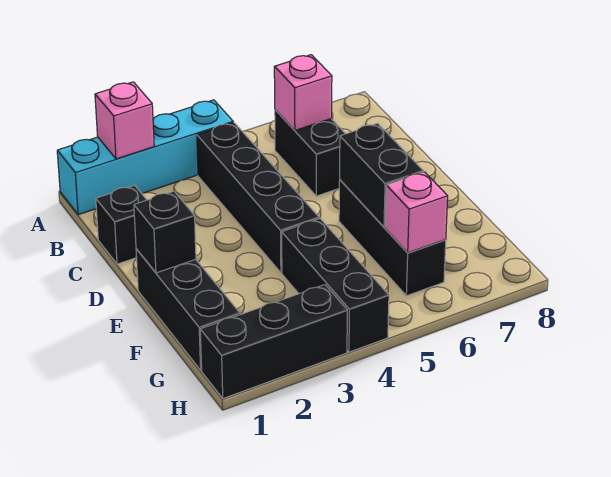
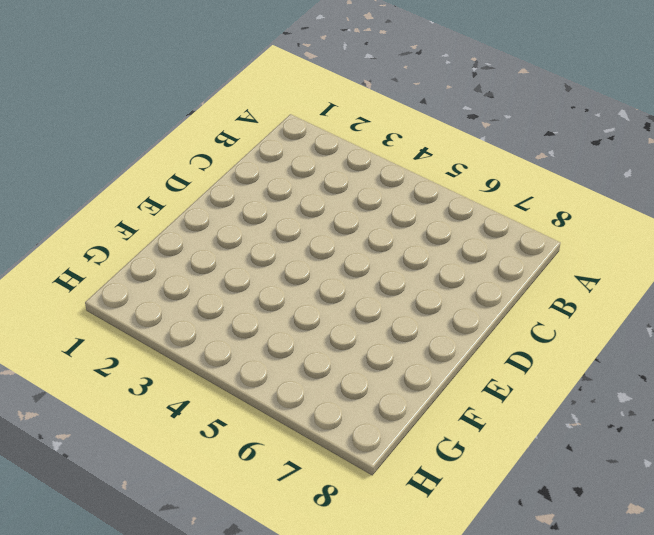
none -> cyan 1x4 brick [57,100,233,215]
none -> black 1x4 brick [197,123,319,273]
none -> black 1x2 brick [275,110,345,196]

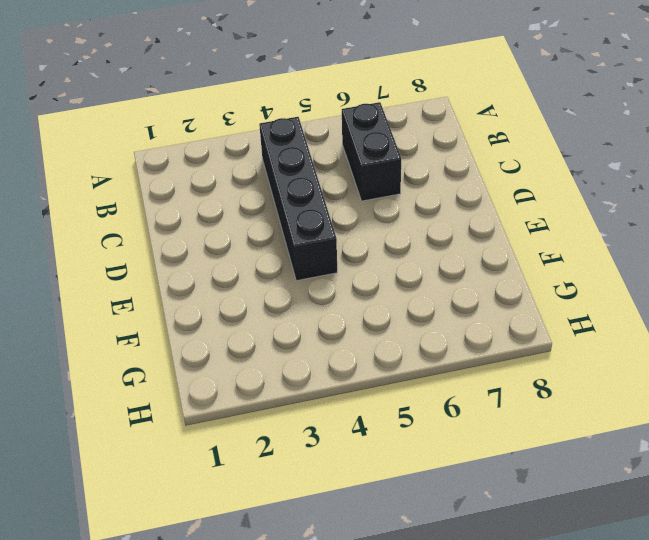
none -> cyan 1x4 brick [57,100,233,215]
none -> black 1x1 brick [96,185,146,264]
none -> black 1x3 brick [136,249,240,370]

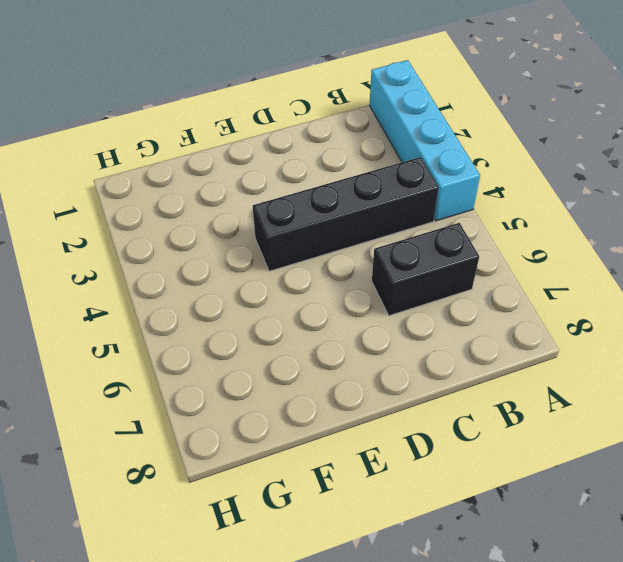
none -> black 1x1 brick [96,185,146,264]
none -> black 1x3 brick [136,249,240,370]
none -> black 1x3 brick [339,180,446,296]

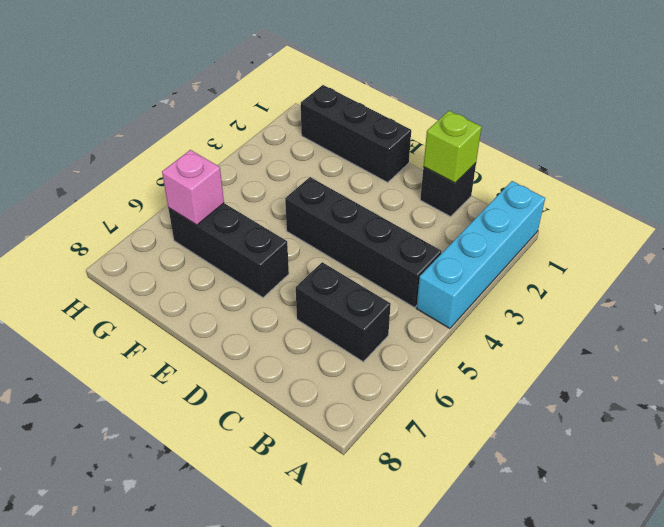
lime 1x1 brick [424,111,481,183] -> none
none -> black 1x3 brick [282,219,389,352]
none -> black 1x3 brick [200,285,347,399]
none -> pink 1x1 brick [95,82,154,159]

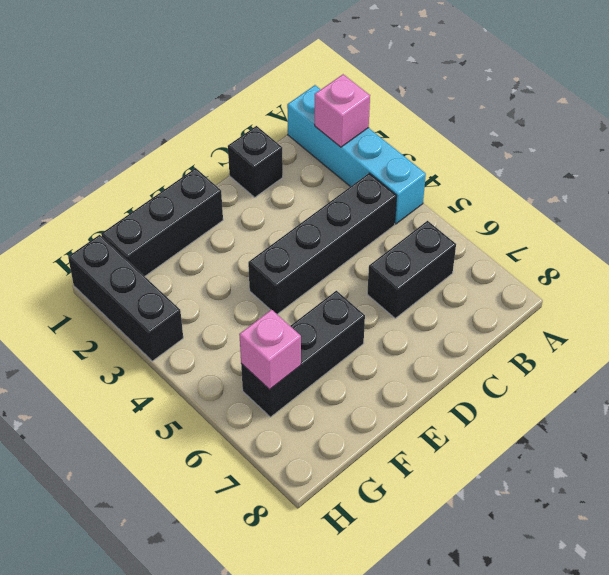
none -> black 1x3 brick [282,219,389,352]
none -> pink 1x1 brick [274,55,332,130]
none -> black 1x1 brick [134,191,196,273]

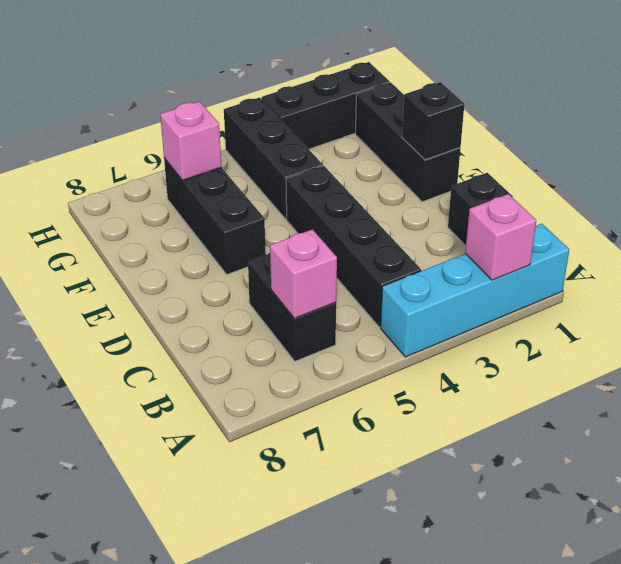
none -> black 1x2 brick [340,123,423,227]

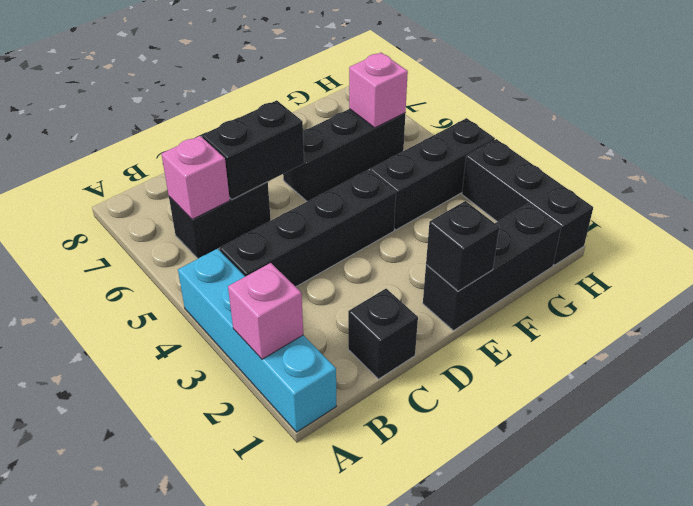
black 1x2 brick [202,100,304,200] -> black 1x2 brick moved to [340,123,423,227]

